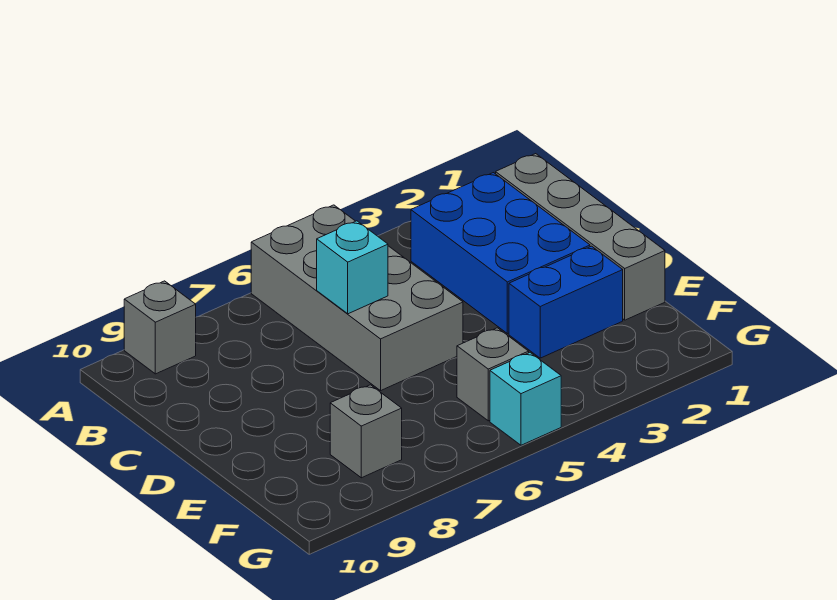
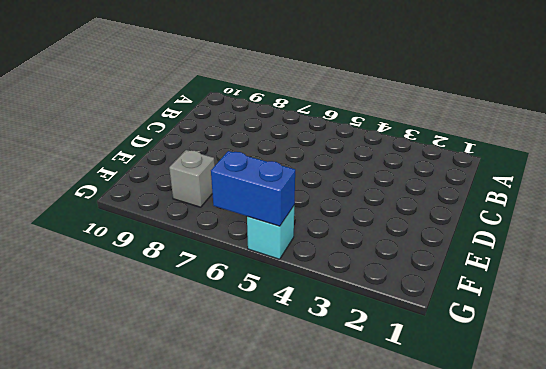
blue 1x2 brick [211,151,295,226] -> blue 1x2 brick moved to [509,246,623,358]
none -> grey 2x4 brick [251,205,463,391]
none -> grey 1x1 brick [124,281,196,374]

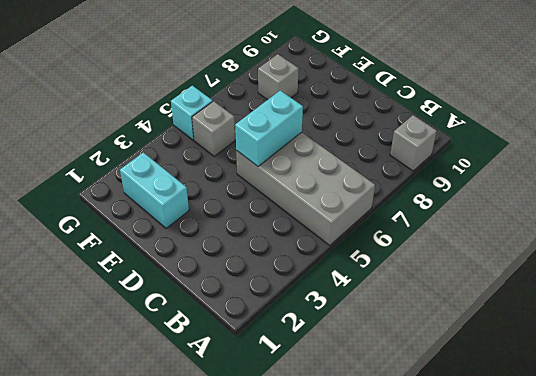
cyan 1x2 brick [235,91,303,166] -> none
cyan 1x2 brick [120,152,189,228] -> blue 1x2 brick [509,246,623,358]
none -> grey 1x4 brick [496,154,665,320]
none -> blue 2x3 brick [411,173,590,334]

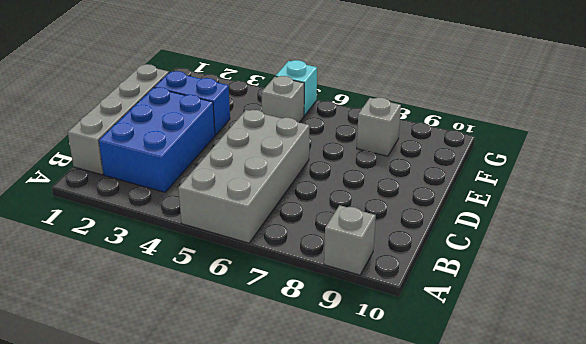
none -> cyan 1x1 brick [317,221,388,314]

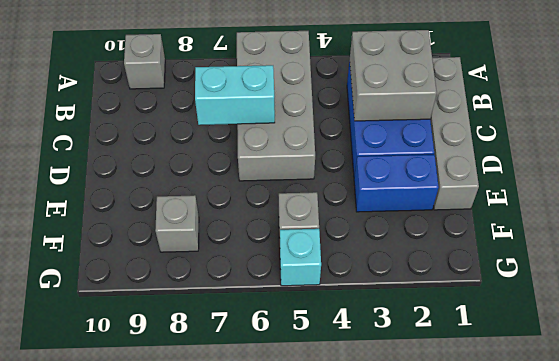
grey 2x2 brick [350,30,437,121] -> none
cyan 1x2 brick [195,65,275,125] -> cyan 1x1 brick [317,221,388,314]

